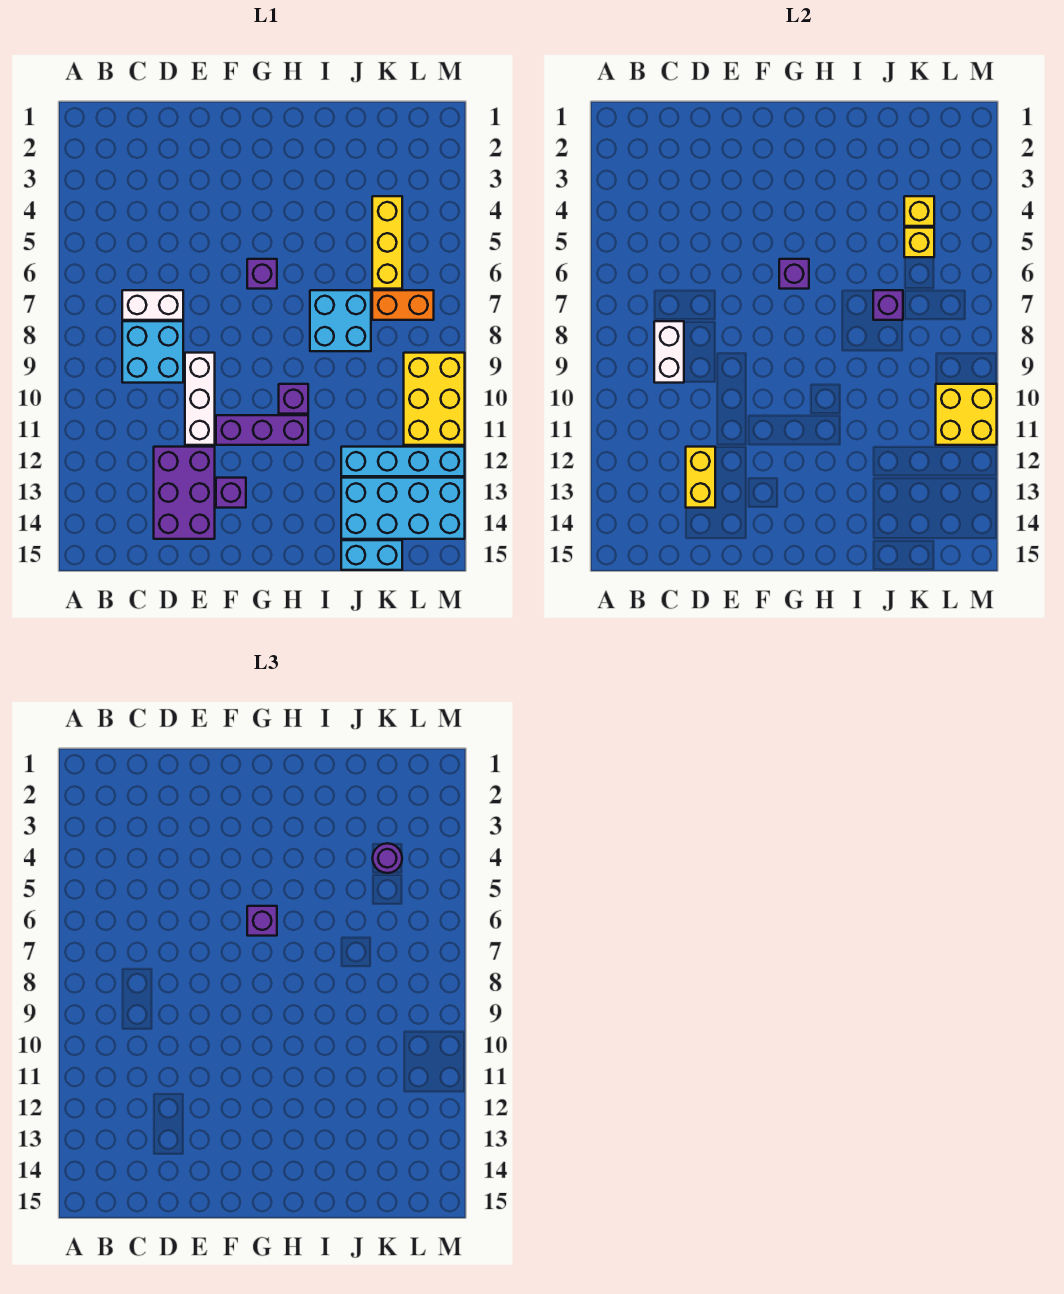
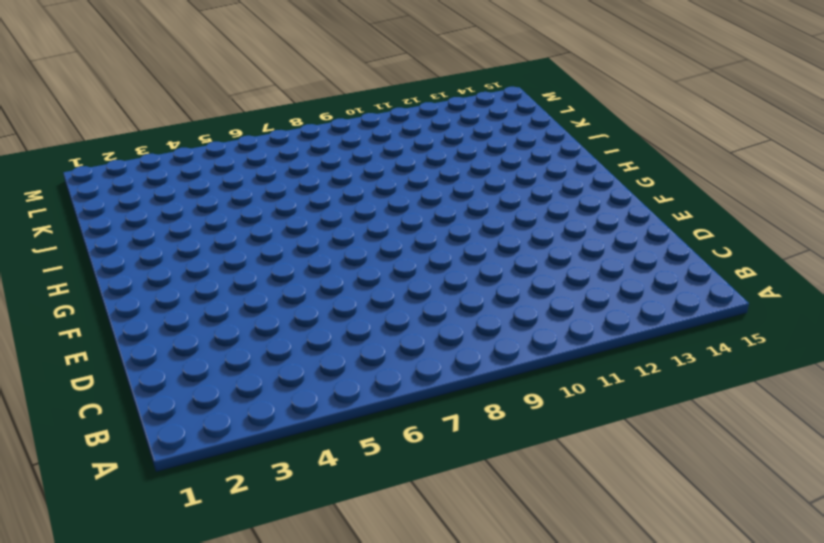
none -> white 1x2 brick [122,290,183,320]
none -> cyan 2x2 brick [122,321,183,383]
none -> purple 2x3 brick [154,447,215,539]

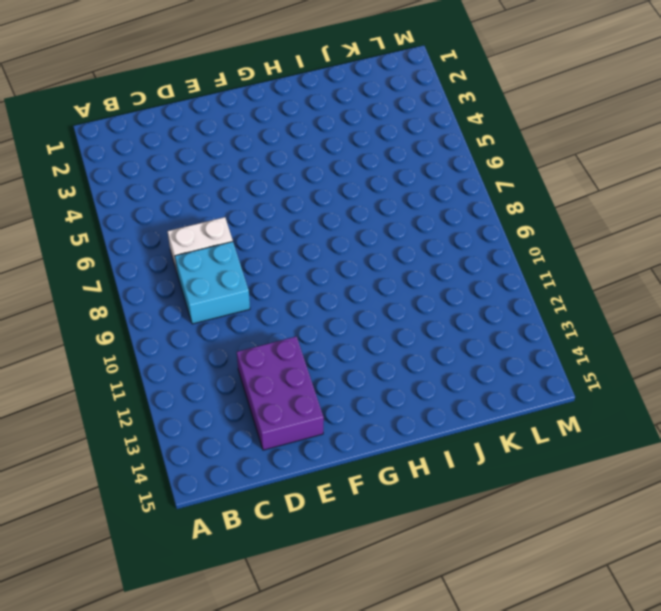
none -> white 1x3 brick [185,353,215,445]
none -> purple 1x3 brick [216,415,308,445]
none -> purple 1x1 brick [216,478,246,508]

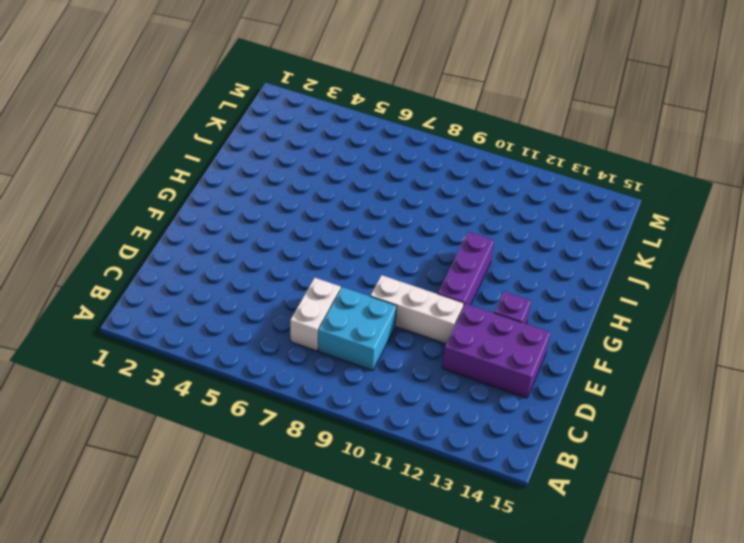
none -> purple 1x1 brick [247,259,277,289]
none -> purple 1x1 brick [279,384,308,414]
none -> cyan 2x2 brick [310,290,371,351]

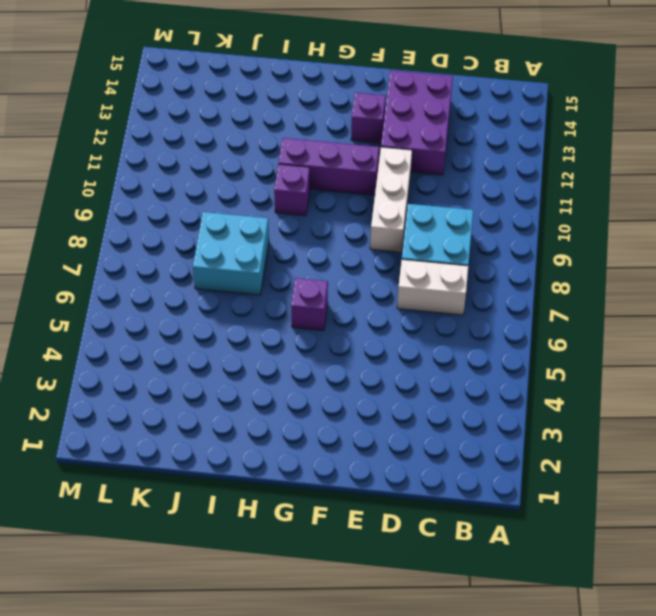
none -> cyan 1x4 brick [341,447,465,476]
none -> cyan 2x4 brick [341,478,465,539]
none -> cyan 1x2 brick [341,540,402,570]

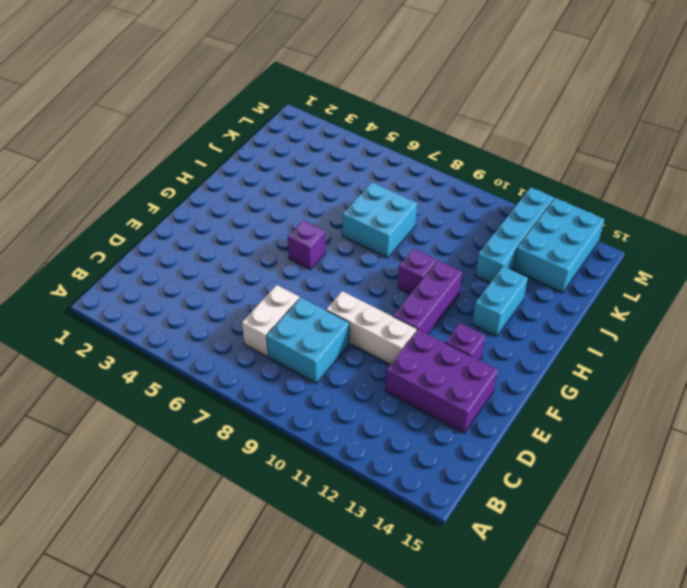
cyan 1x2 brick [472,266,528,336] -> cyan 1x2 brick moved to [341,540,402,570]
cyan 2x3 brick [513,198,604,293] -> cyan 2x4 brick [341,478,465,539]
none -> yellow 1x3 brick [372,196,402,289]
none -> orange 1x2 brick [372,290,434,320]
none -> yellow 2x3 brick [404,353,465,445]

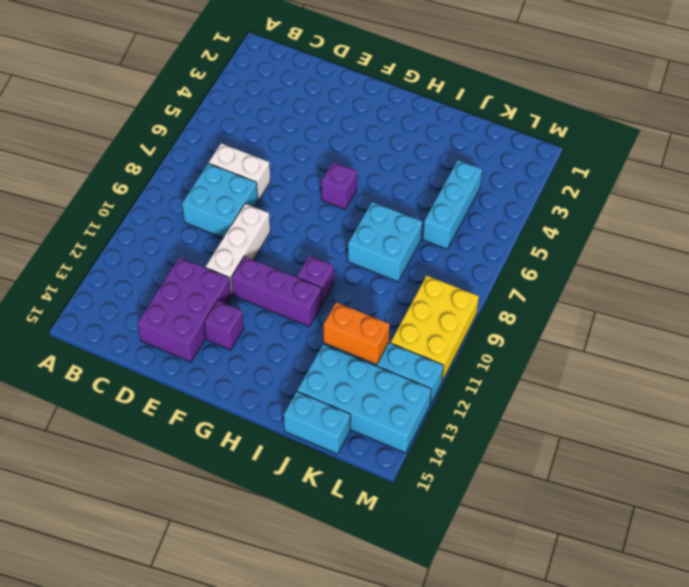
orange 1x2 brick [324,302,390,365] -> orange 1x2 brick moved to [372,290,434,320]
cyan 1x3 brick [423,160,482,249] -> yellow 1x3 brick [372,196,402,289]
none -> white 1x2 brick [654,321,684,383]
none -> yellow 1x2 brick [686,447,715,508]
none -> purple 1x1 brick [779,259,809,289]

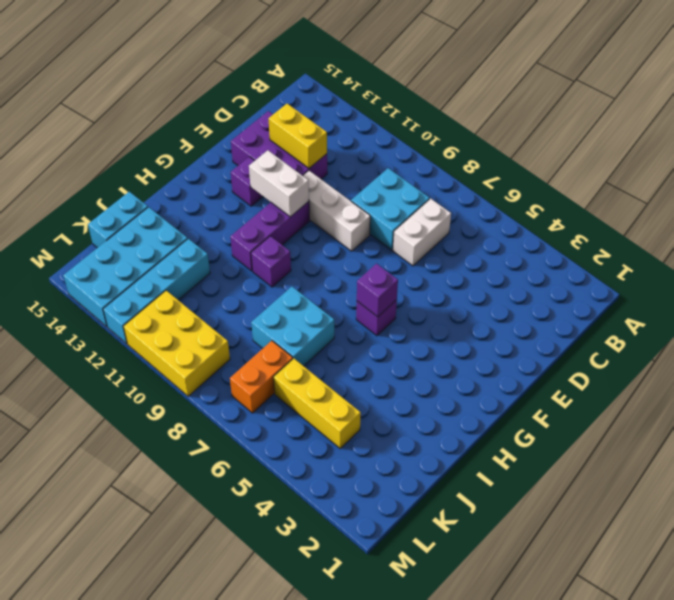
white 1x2 brick [249,150,309,217] -> white 1x2 brick moved to [654,321,684,383]
none -> purple 1x1 brick [873,290,903,320]
none -> yellow 1x1 brick [904,196,934,226]
none -> yellow 1x1 brick [904,228,934,257]

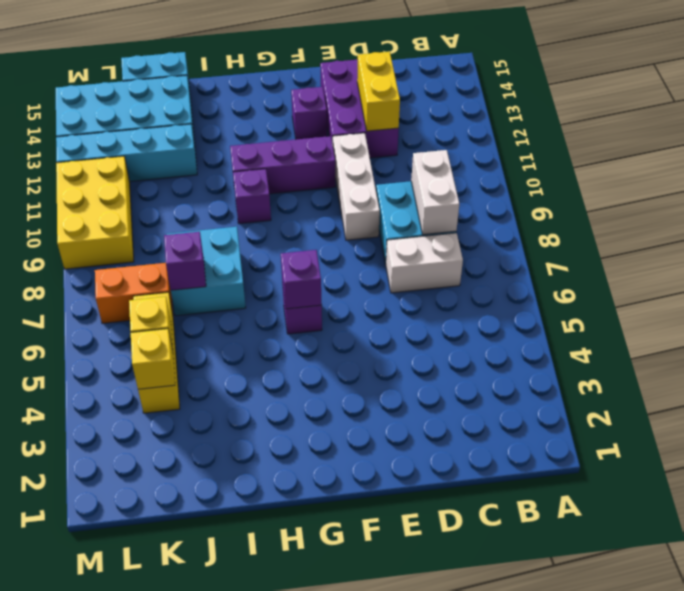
none -> yellow 2x2 brick [936,384,997,445]
none -> purple 1x1 brick [247,906,277,936]
none -> purple 1x1 round brick [373,843,402,873]

